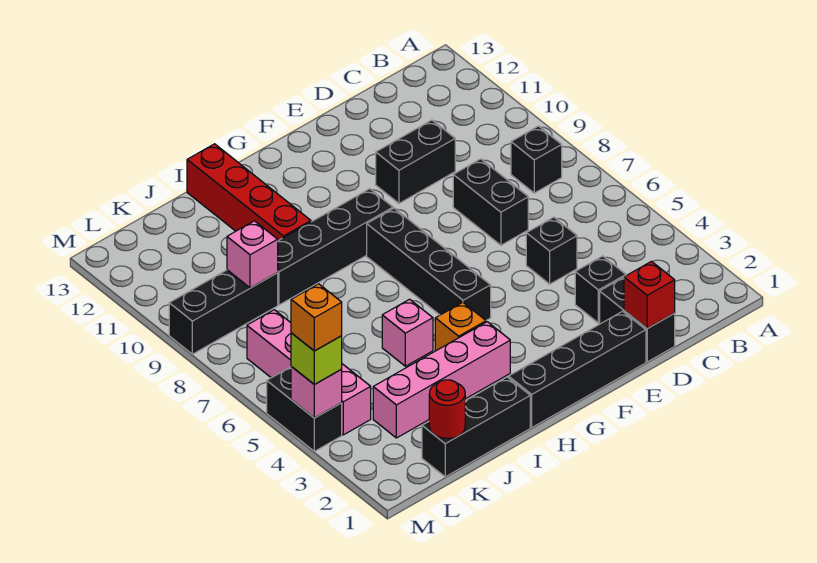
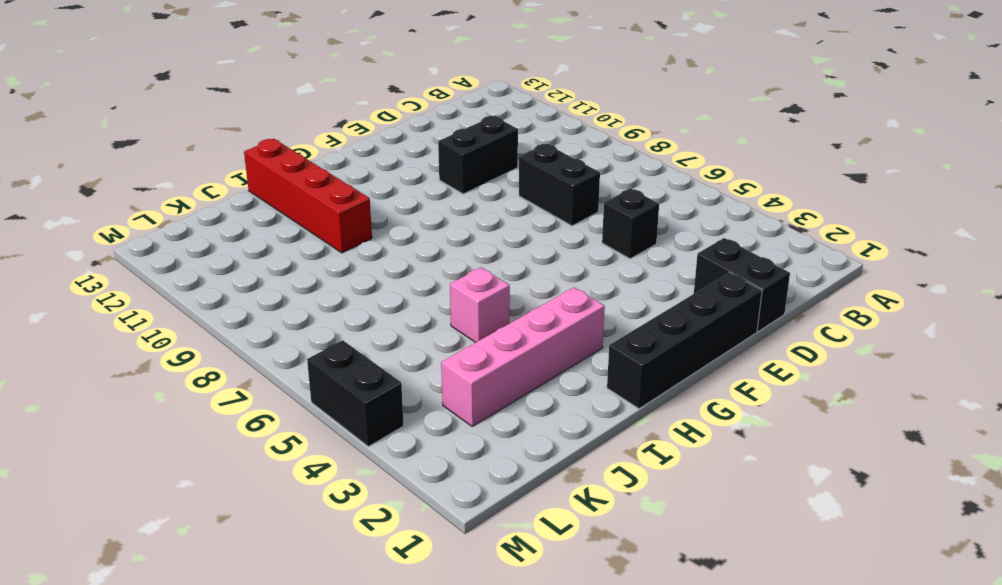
none -> black 1x1 brick [511,126,562,193]
none -> black 1x1 brick [575,256,626,323]
none -> black 1x4 brick [367,208,491,320]

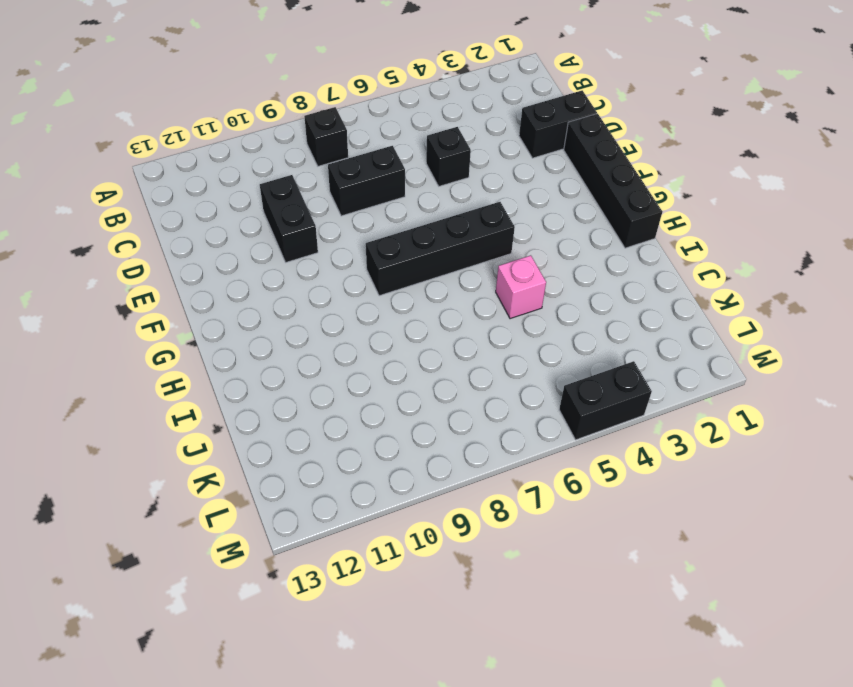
none -> black 1x1 brick [575,256,626,323]
none -> black 1x4 brick [278,189,393,305]
none -> pink 1x4 brick [373,322,510,438]

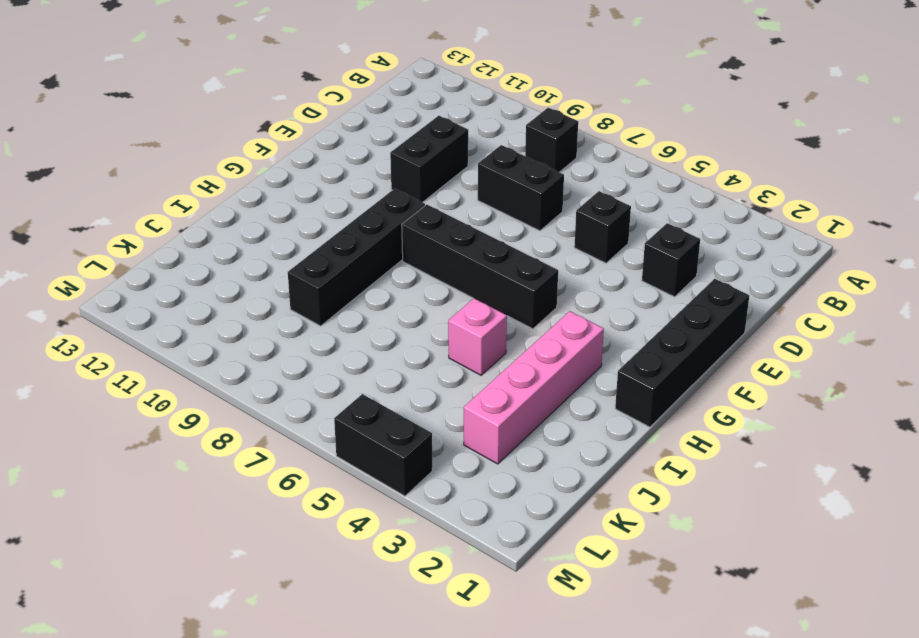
none -> black 1x2 brick [600,277,675,362]
none -> orange 1x1 brick [435,302,486,351]
none -> black 1x3 brick [422,377,530,477]

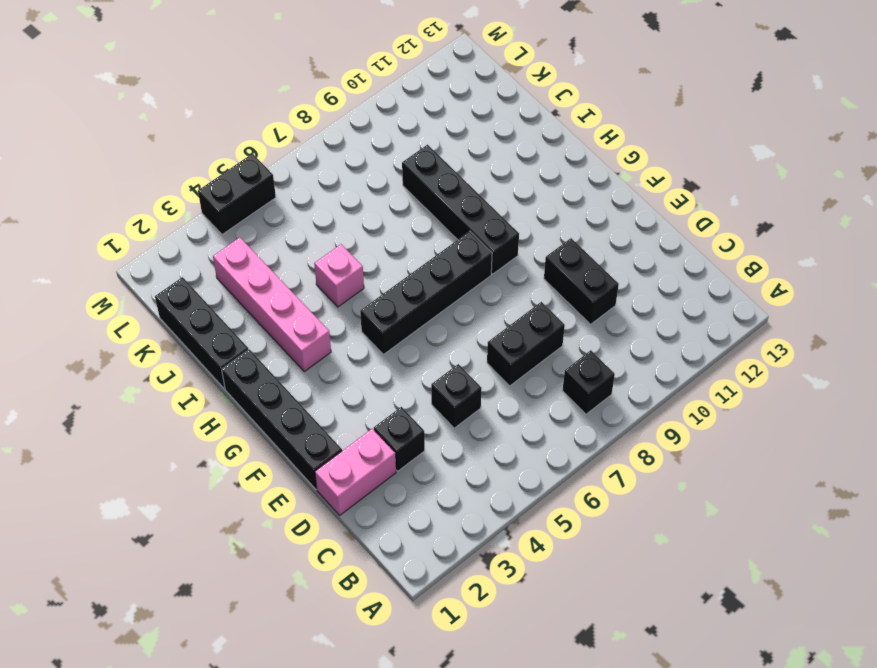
pink 1x2 brick [315,428,396,515] -> black 1x2 brick [600,277,675,362]
none -> orange 1x1 brick [435,302,486,351]
none -> red 1x4 brick [187,144,311,241]
none -> black 1x3 brick [169,270,278,354]

